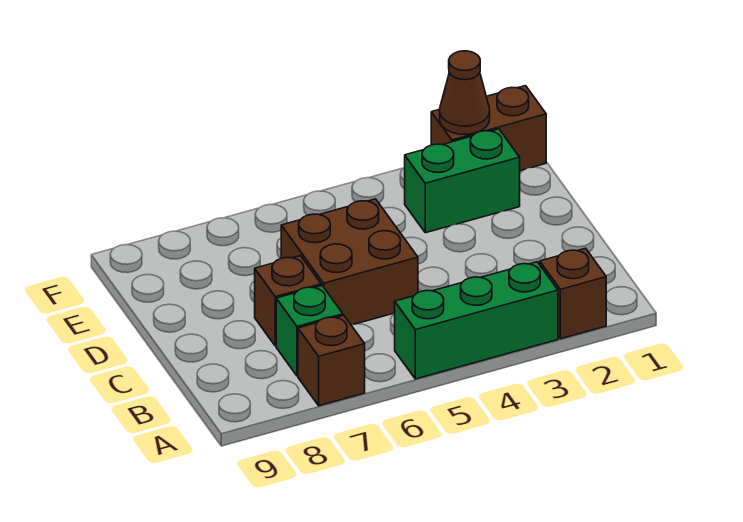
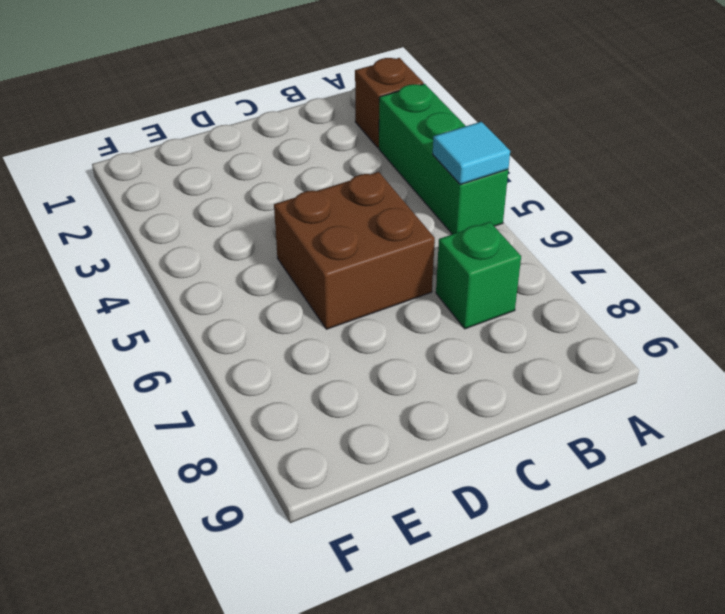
cyan 1x1 tile [433,122,510,185] -> none
none -> brown 1x1 brick [298,315,365,406]
none -> brown 1x1 brick [255,256,321,346]

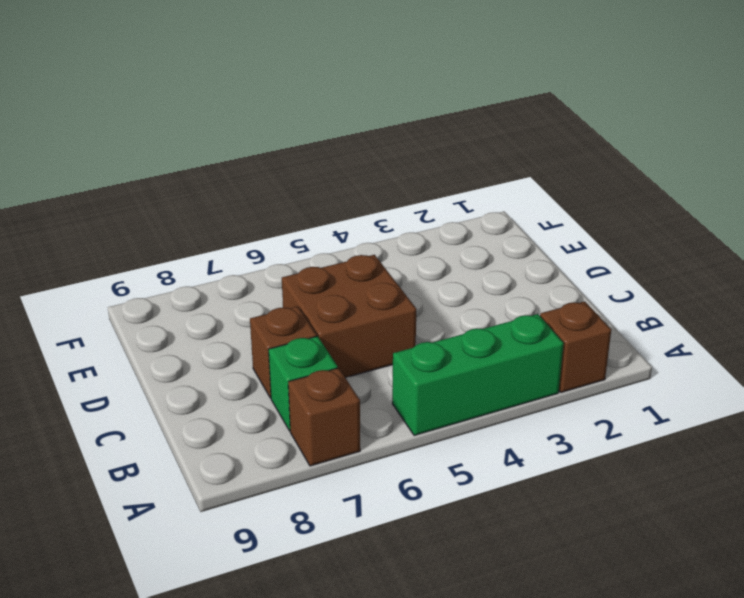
none -> green 1x2 brick [405,129,520,233]
none -> brown 1x2 brick [431,86,546,171]

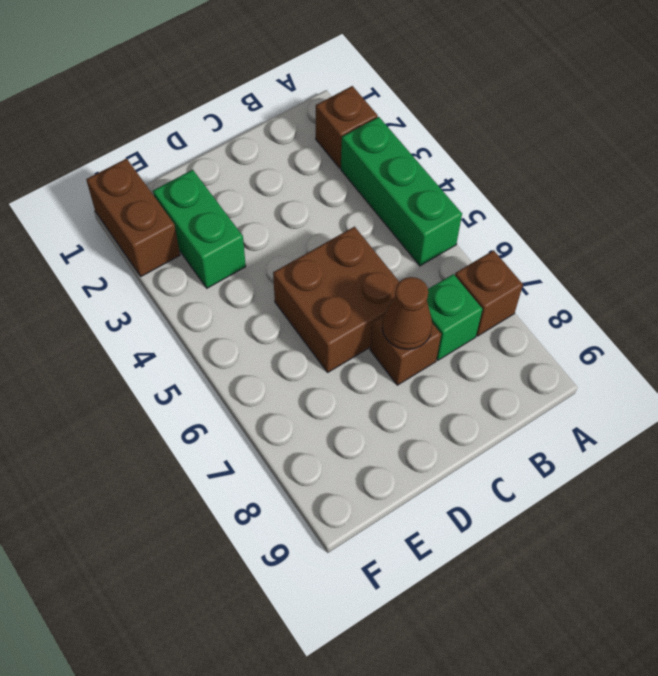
brown 1x1 cone [382,277,432,349] -> brown 1x1 cone moved to [440,51,490,134]

